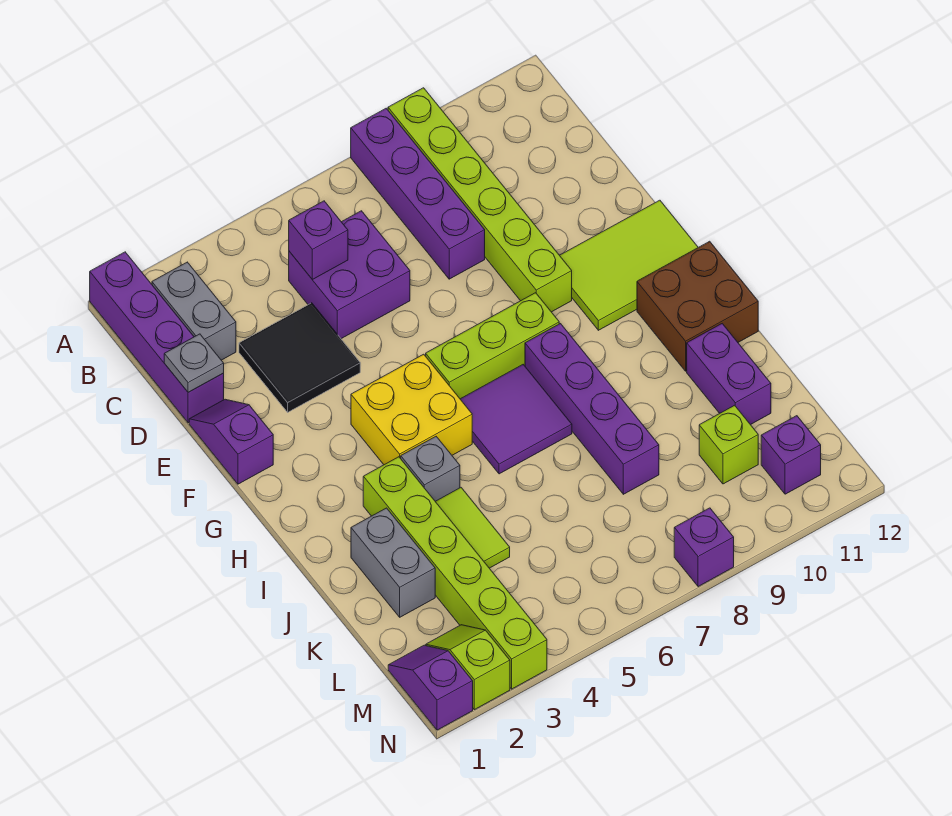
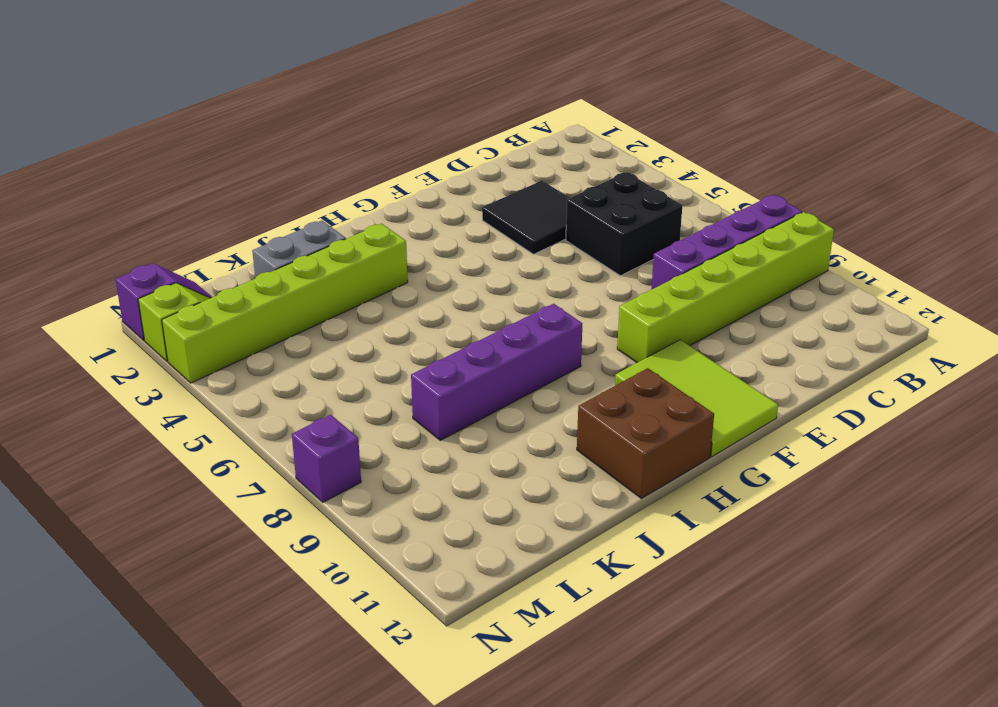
black 2x2 brick [566,172,682,276] -> purple 2x2 brick [289,211,410,339]
none -> purple 1x4 brick [90,252,224,423]
none -> grey 1x2 brick [152,262,236,360]
none -> purple 1x2 slope [189,399,273,484]

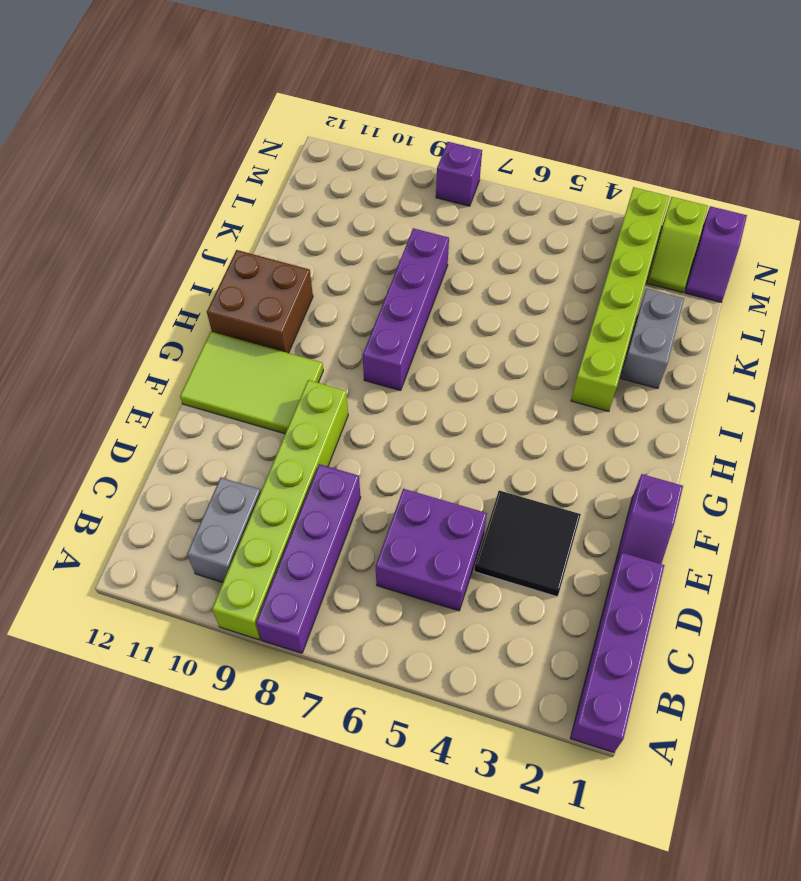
grey 1x2 brick [187,478,261,582] -> grey 1x2 brick moved to [152,262,236,360]
none -> yellow 2x2 brick [351,354,472,465]
none -> lime 1x3 brick [426,293,559,399]
none -> purple 2x2 tile [460,365,572,474]

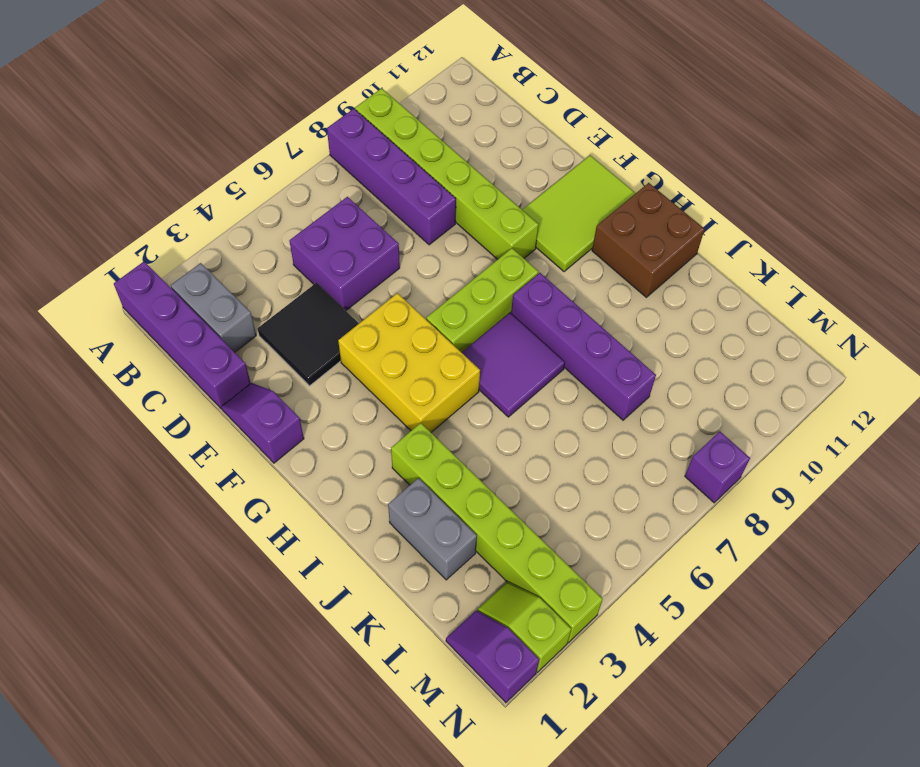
yellow 2x3 brick [338,293,480,432] -> yellow 2x2 brick [351,354,472,465]
none -> grey 1x1 brick [401,437,460,501]
none -> lime 1x2 tile [435,488,510,568]
none -> purple 1x2 brick [687,324,771,425]

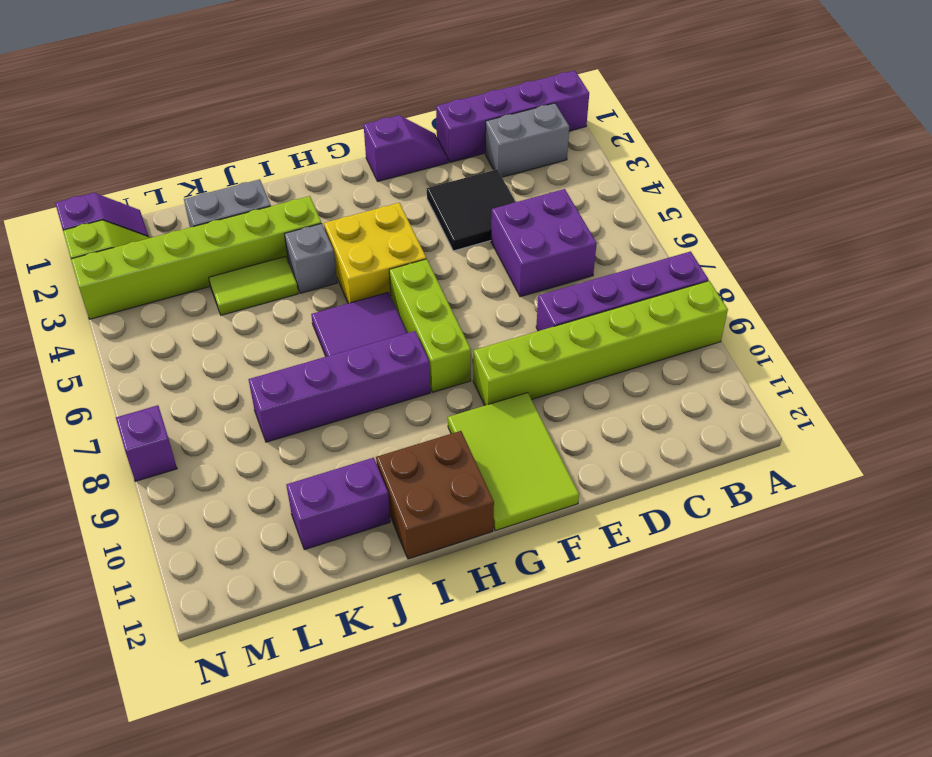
none -> lime 1x1 brick [699,405,758,484]
none -> purple 1x1 brick [761,416,821,494]
none -> purple 1x1 brick [289,201,348,279]

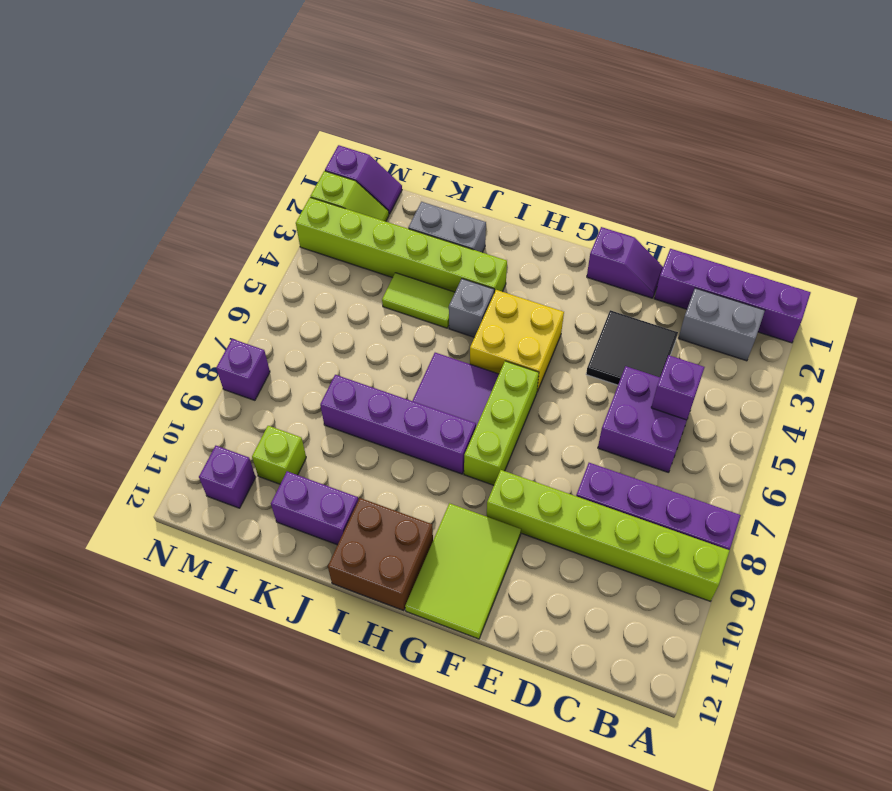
none -> grey 1x1 plate [164,334,224,392]

